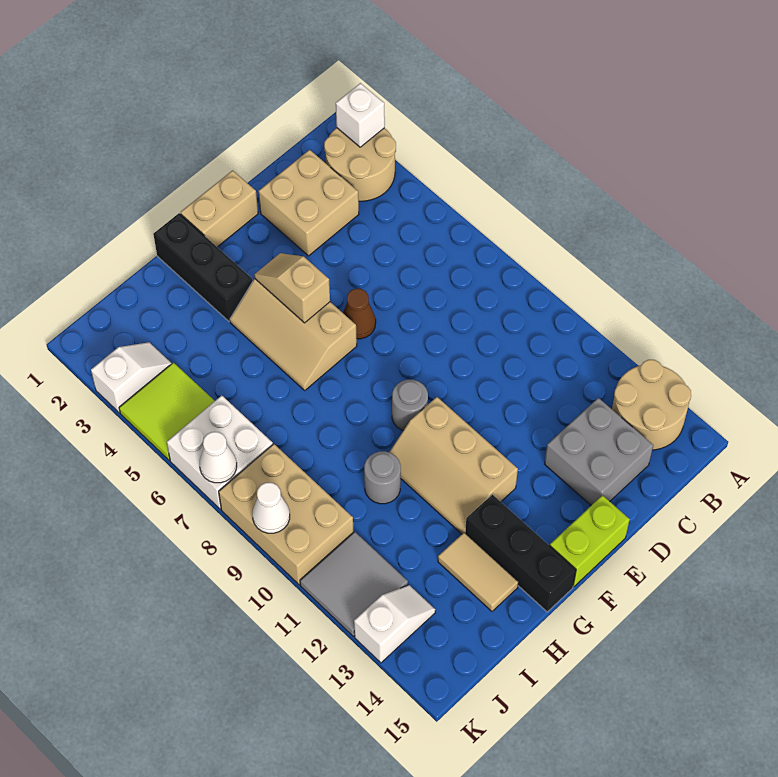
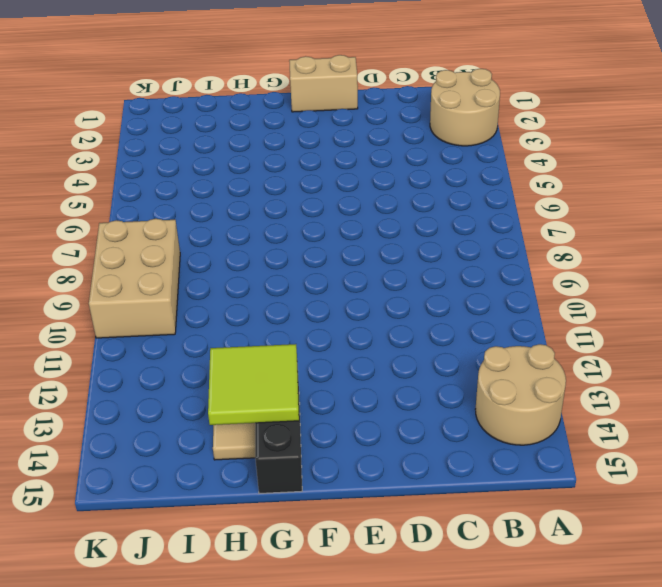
lime 2x2 tile [208,344,299,425] -> lime 2x2 tile moved to [119,363,214,461]
none -> tan 2x2 brick [259,150,359,256]
none -> grey 2x2 brick [545,398,653,505]
none -> brown 1x1 cone [343,289,376,339]

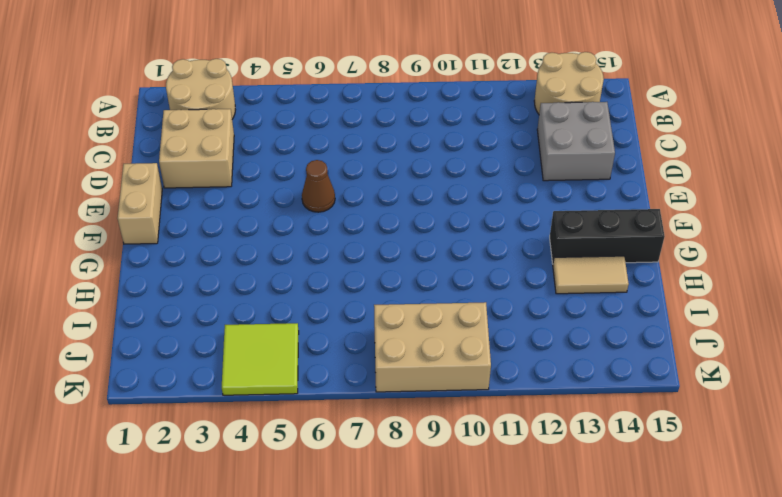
none -> lime 1x2 brick [550,495,630,586]
none -> tan 2x3 slope [230,279,357,390]
none -> grey 1x1 round brick [392,380,428,431]

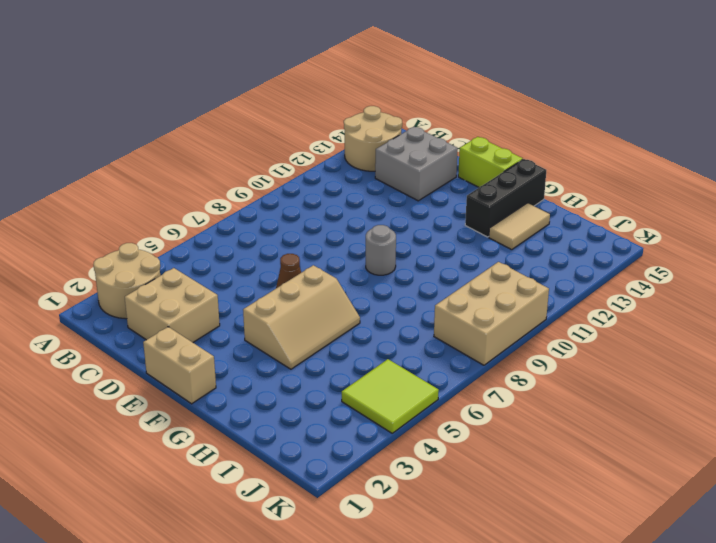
none -> tan 2x3 slope [389,397,518,534]
none -> black 1x3 brick [153,213,253,322]
none -> grey 1x1 round brick [364,451,401,504]

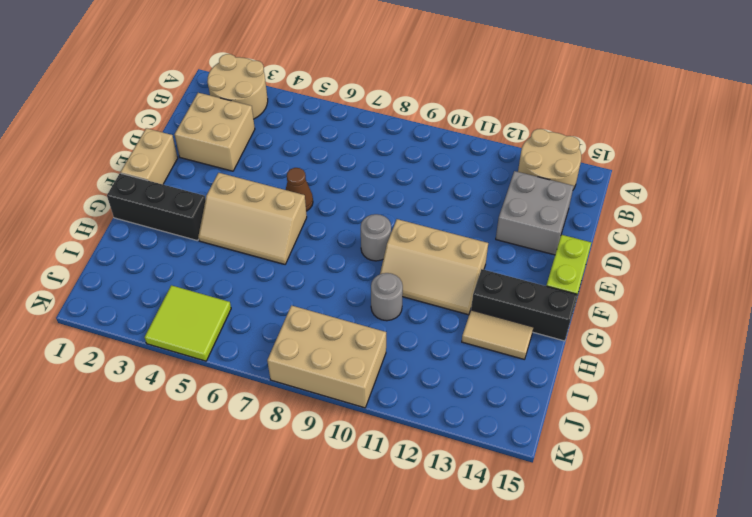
none -> white 1x2 slope [91,342,172,413]
none -> white 2x2 brick [167,396,273,509]
none -> grey 2x2 tile [300,532,408,636]

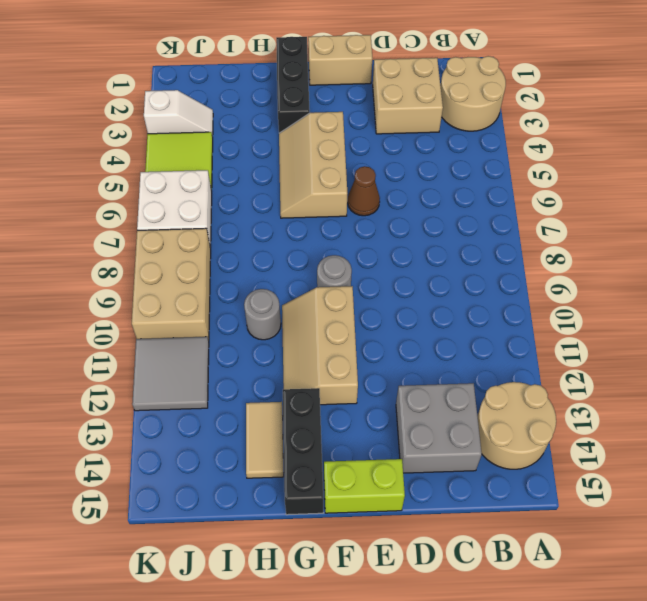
none -> white 1x2 slope [354,585,435,663]
none -> white 1x1 brick [336,83,385,147]
none -> tan 1x2 slope [254,253,330,323]

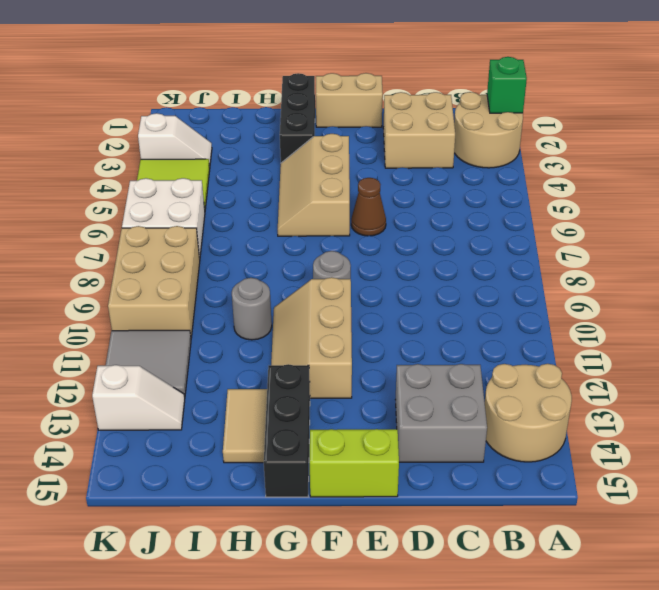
green 1x1 brick [487,57,527,113] -> white 1x1 brick [336,83,385,147]
none -> tan 1x2 slope [254,253,330,323]
none -> white 1x1 cone [199,432,237,483]
none -> white 1x1 cone [252,483,290,533]

